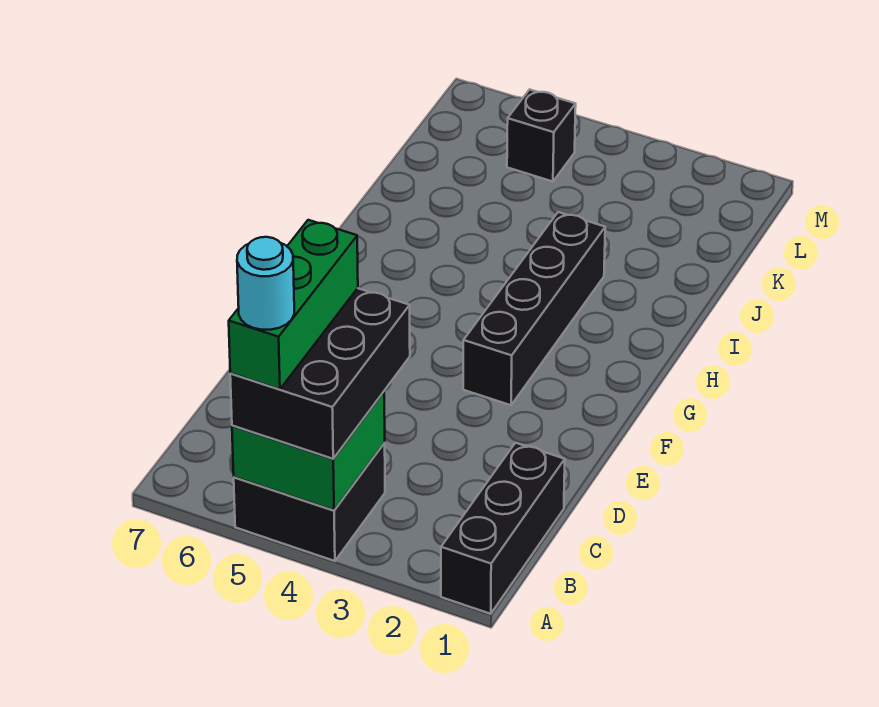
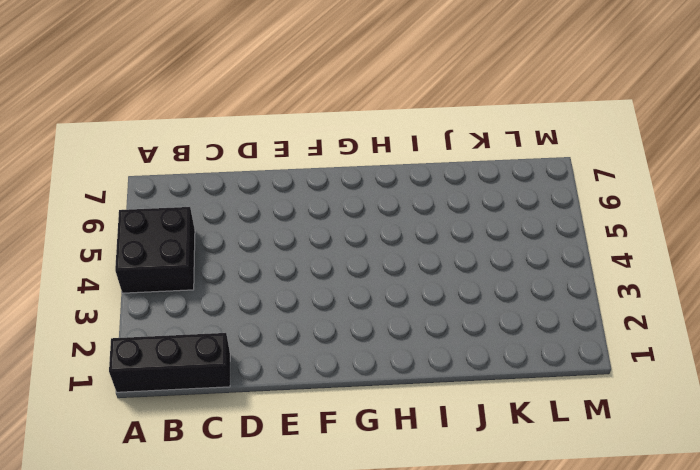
none -> black 1x4 brick [463,212,605,405]
none -> black 1x1 brick [507,89,576,182]

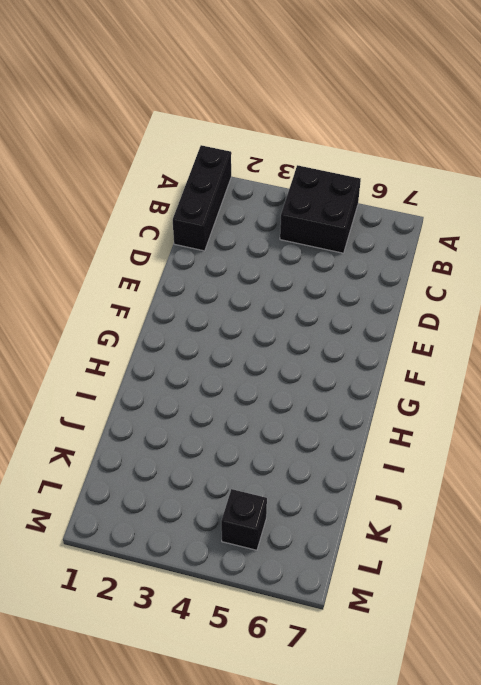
none -> black 1x4 brick [463,212,605,405]
none -> green 2x2 brick [232,392,385,510]

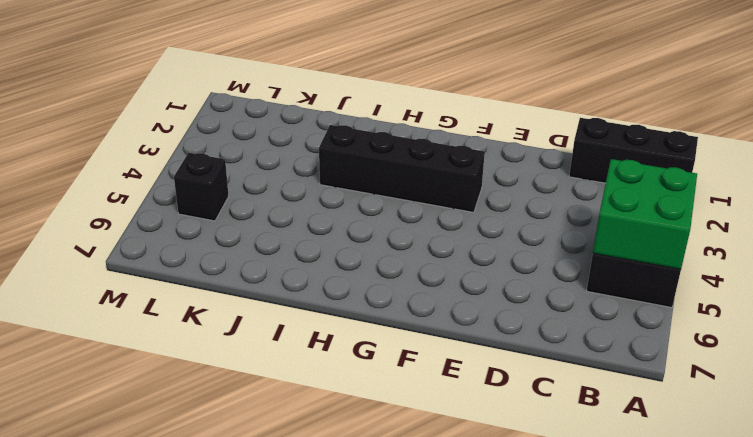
none -> black 2x3 brick [230,288,410,459]
none -> green 1x3 brick [229,220,358,389]

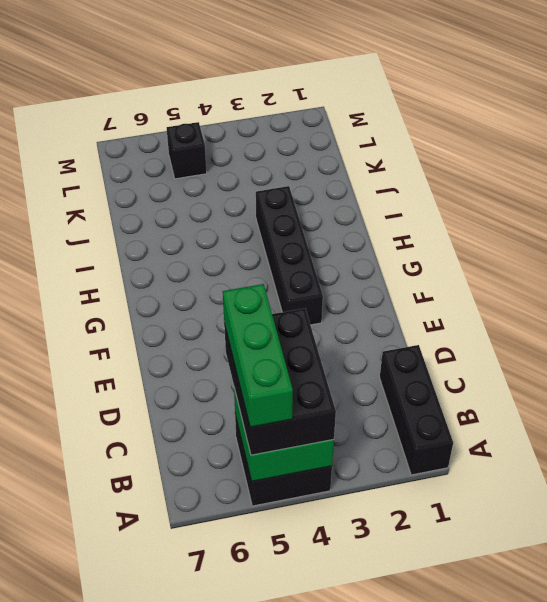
none -> cyan 1x1 round brick [237,237,294,330]

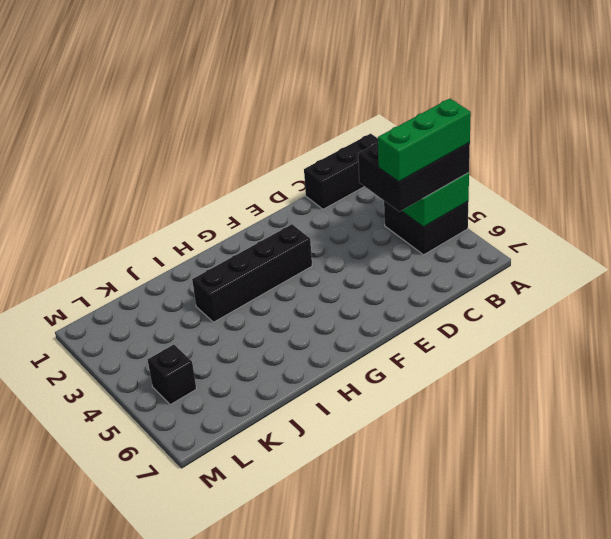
none -> cyan 1x1 round brick [237,237,294,330]

